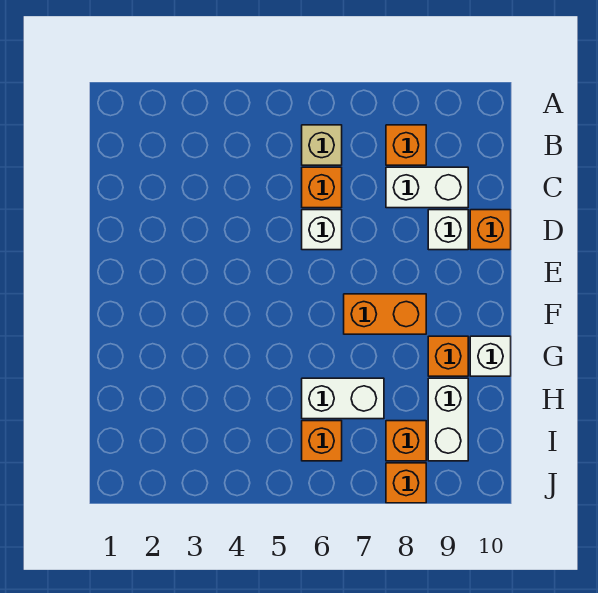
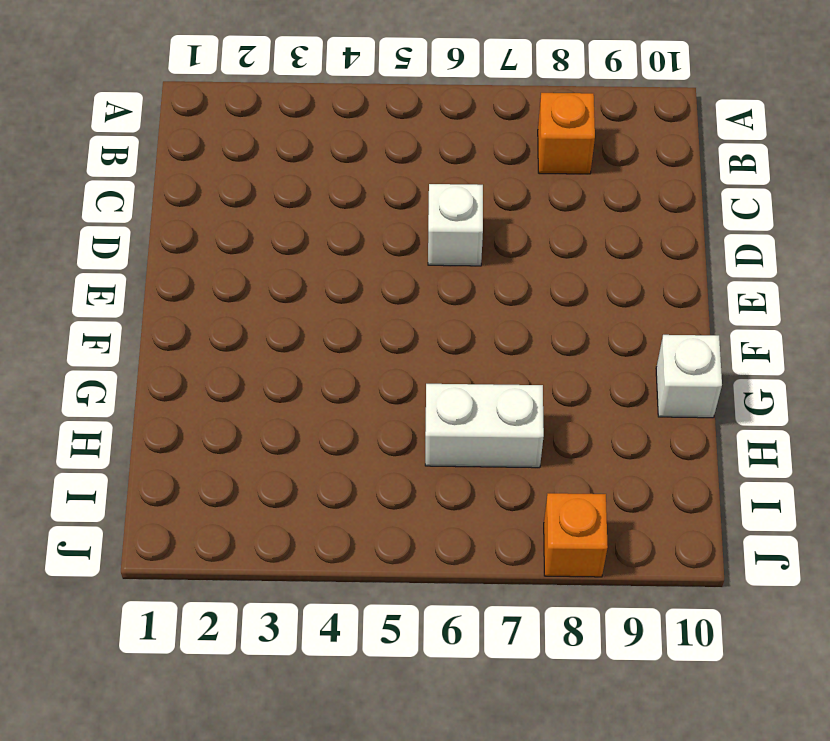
none -> tan 1x1 brick [302,125,342,165]
none -> orange 1x1 brick [302,167,342,208]
none -> white 1x2 brick [386,167,468,208]

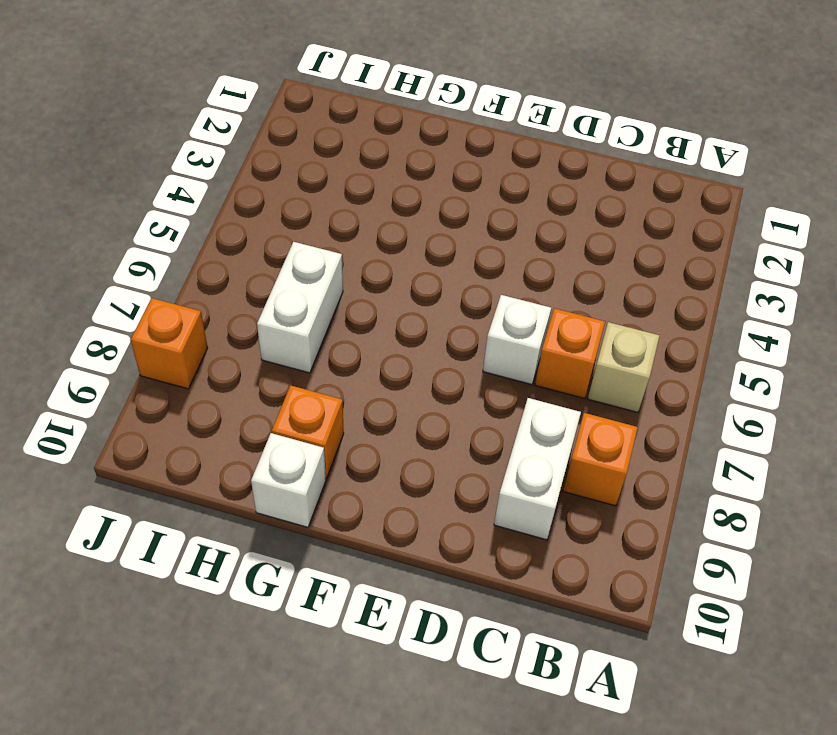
none -> white 1x1 brick [428,210,468,250]
none -> orange 1x1 brick [470,210,511,250]
none -> orange 1x2 brick [344,294,426,334]

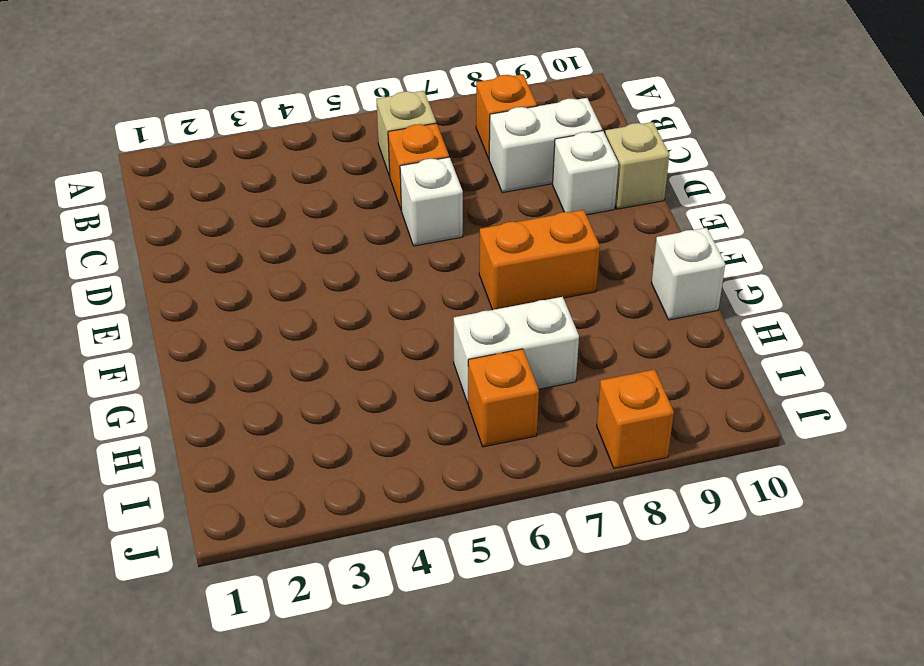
tan 1x1 brick [605,122,669,209] -> orange 1x1 brick [470,210,511,250]
none -> orange 1x1 brick [428,336,468,376]
none -> white 1x2 brick [428,378,468,461]
none -> orange 1x1 brick [386,421,426,461]

